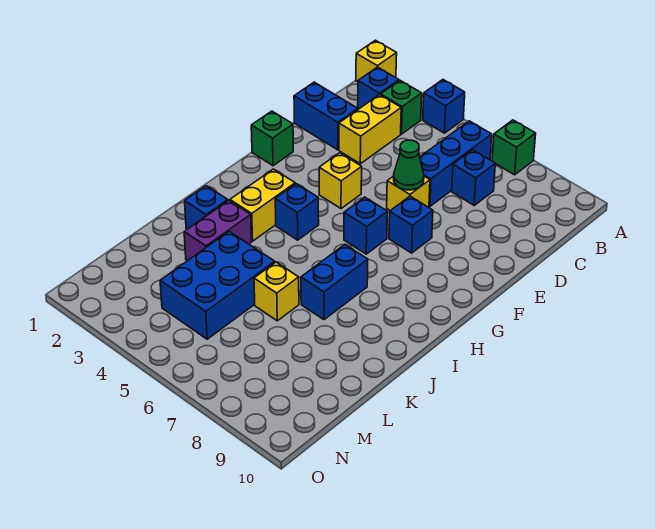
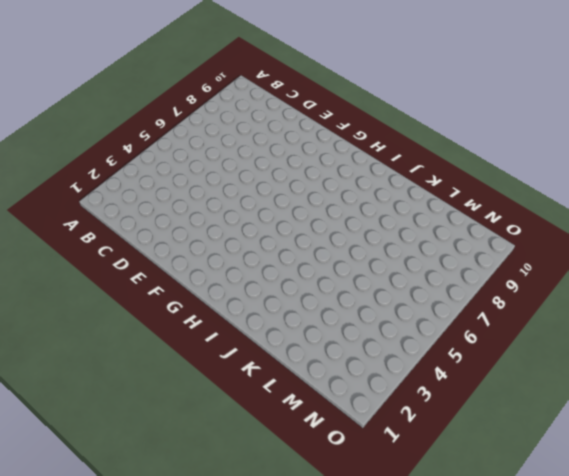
none -> yellow 1x1 brick [356,40,397,82]
none -> blue 1x1 brick [423,80,465,133]
none -> green 1x1 brick [492,120,536,175]

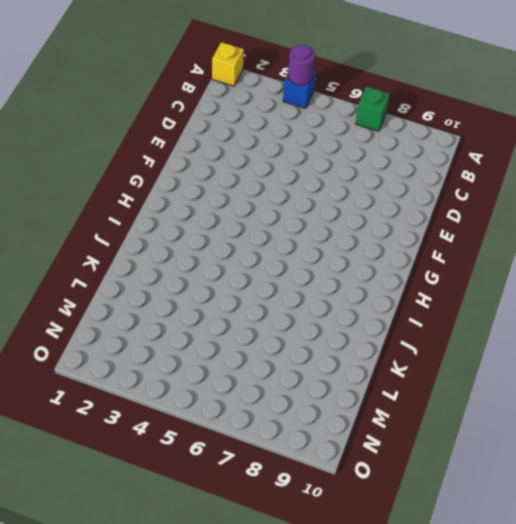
purple 1x1 round brick [288,45,315,85] -> none
none -> blue 1x1 brick [358,67,399,109]
none -> green 1x1 brick [381,81,422,134]
none -> blue 1x3 brick [420,121,492,206]

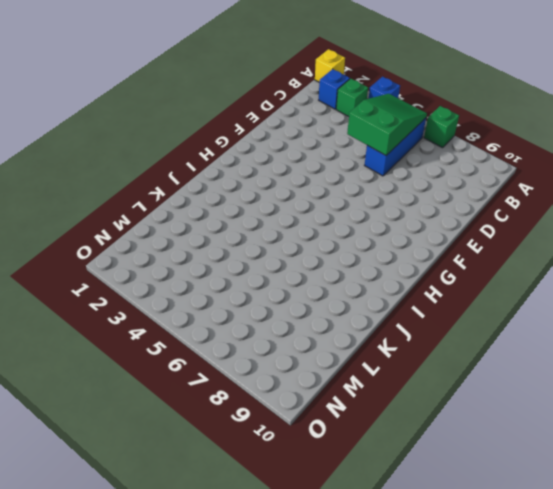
green 2x3 slope [347,94,427,155] -> none
none -> yellow 1x2 brick [339,95,401,164]
none -> blue 1x1 brick [452,150,495,205]
none -> blue 1x2 brick [294,82,358,150]

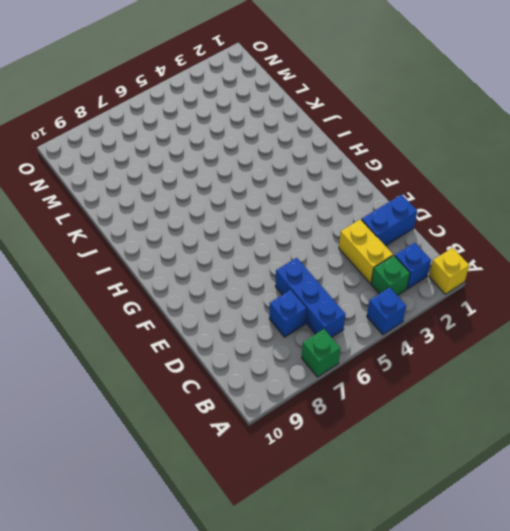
none -> yellow 1x1 brick [387,176,430,211]
none -> green 1x1 brick [251,111,293,166]
none -> yellow 1x1 brick [319,153,362,208]

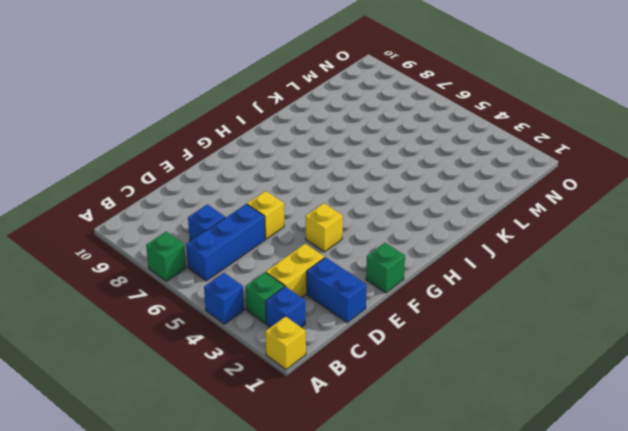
none -> blue 1x1 brick [389,196,433,253]
none -> blue 1x1 brick [344,197,387,254]
none -> yellow 1x2 brick [230,169,295,241]

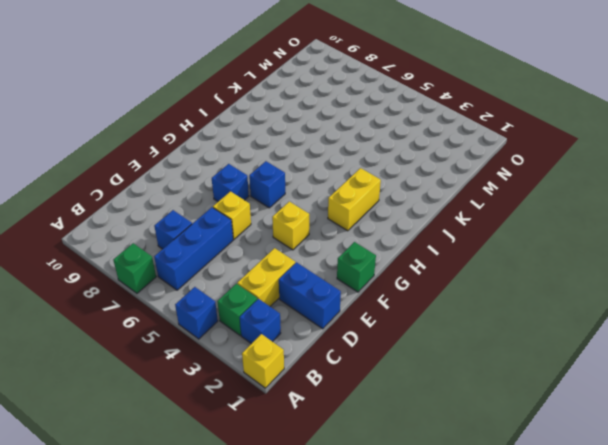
none -> blue 1x1 brick [275,184,319,240]
none -> blue 1x2 brick [301,245,368,320]
none -> blue 1x1 brick [185,186,228,229]

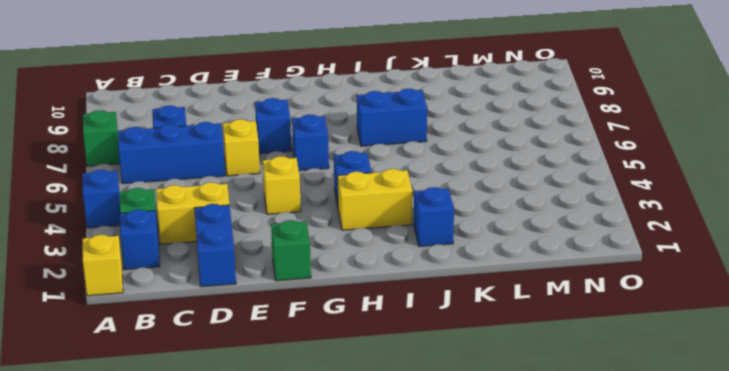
none -> purple 1x2 brick [184,200,252,261]
none -> blue 2x3 brick [160,231,275,339]
none -> yellow 1x1 brick [254,262,299,321]

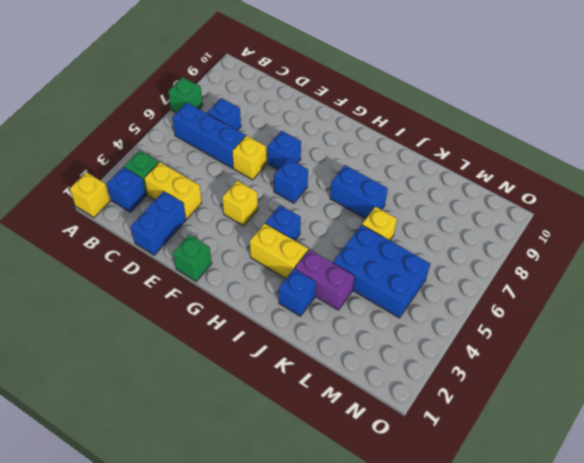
none -> blue 1x1 brick [423,80,465,133]
none -> green 1x1 cone [394,140,424,190]

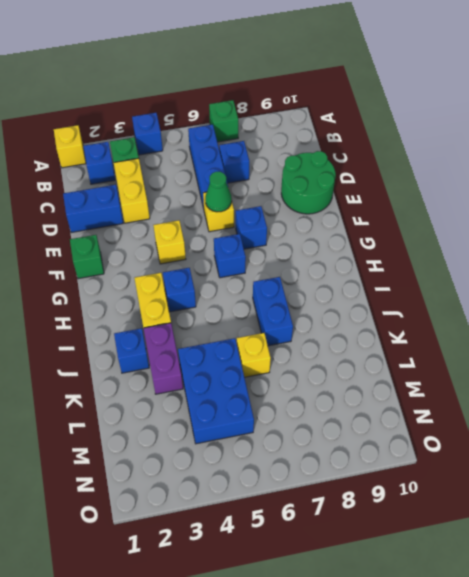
green 2x2 round brick [281,151,336,214] -> none

